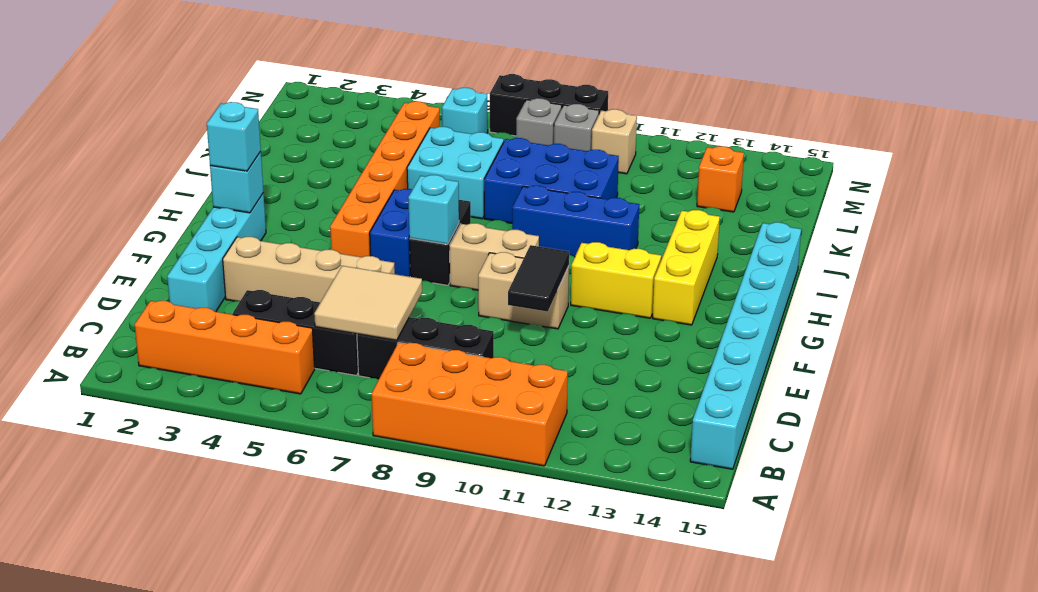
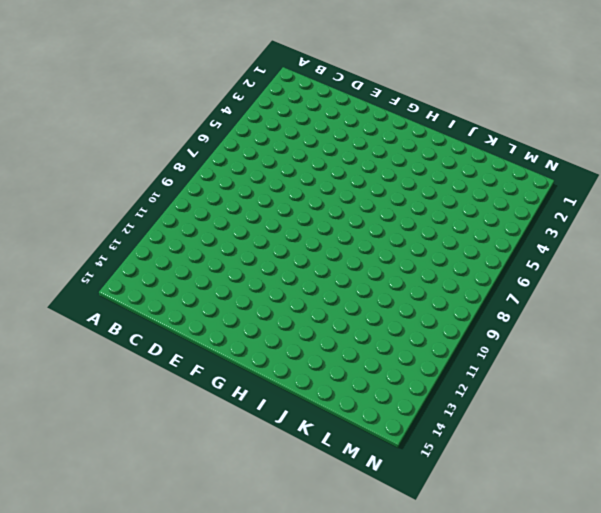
none -> orange 2x4 brick [372,343,568,466]
none -> orange 1x4 brick [135,301,315,394]
none -> cyan 1x8 brick [690,222,801,469]

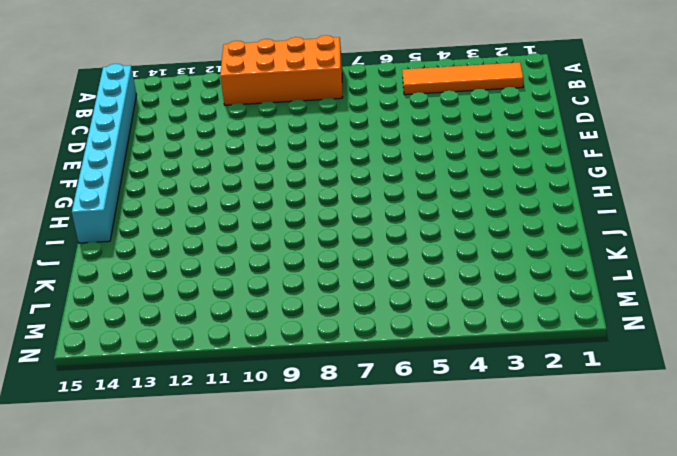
orange 1x4 tile [402,62,523,95] -> orange 1x4 brick [135,301,315,394]
none -> black 1x3 brick [233,290,358,375]
none -> black 1x3 brick [357,317,494,379]
none -> cyan 1x4 brick [167,193,266,312]

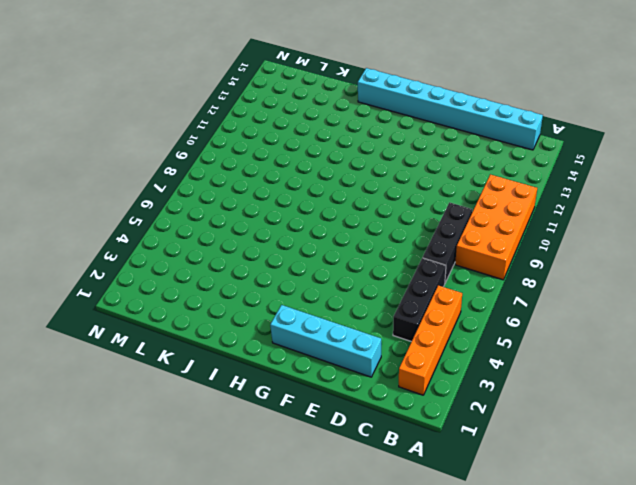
none -> tan 1x4 brick [223,237,395,302]
none -> tan 1x2 brick [478,252,569,329]
none -> orange 1x6 brick [330,101,440,257]

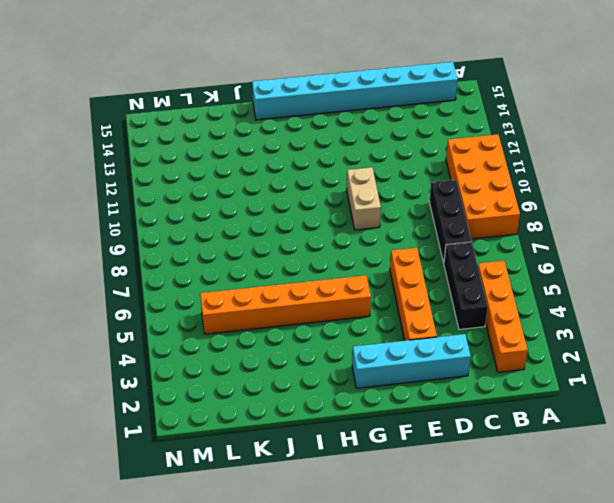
orange 1x4 brick [390,248,437,341] -> tan 1x4 brick [223,237,395,302]
none -> blue 1x2 brick [370,189,412,277]
none -> black 1x2 brick [410,200,471,285]
none -> tan 1x2 brick [450,223,539,290]

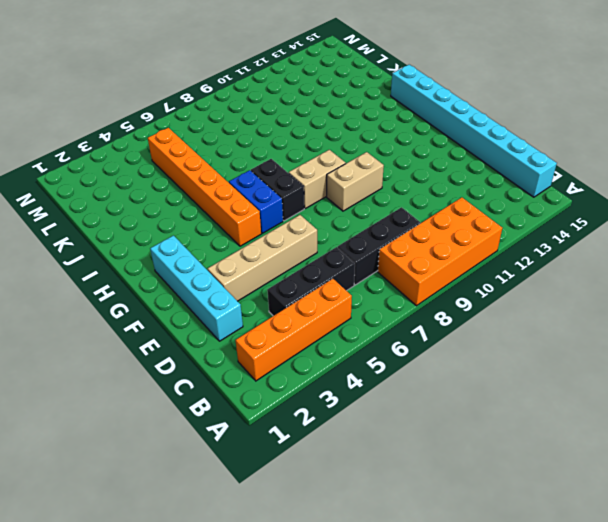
none -> yellow 1x2 brick [571,242,661,318]
none -> yellow 1x3 brick [653,210,720,325]
none -> blue 1x3 brick [512,186,639,257]

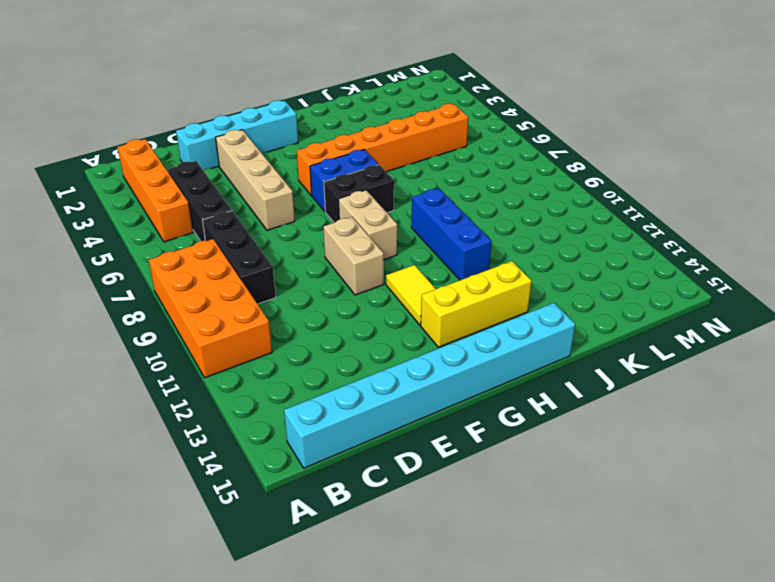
yellow 1x2 tile [386,265,436,325] -> yellow 1x2 brick [571,242,661,318]
none -> cyan 2x2 brick [407,127,504,219]
none -> blue 2x3 brick [484,138,619,223]
none -> orange 1x1 brick [697,146,744,212]

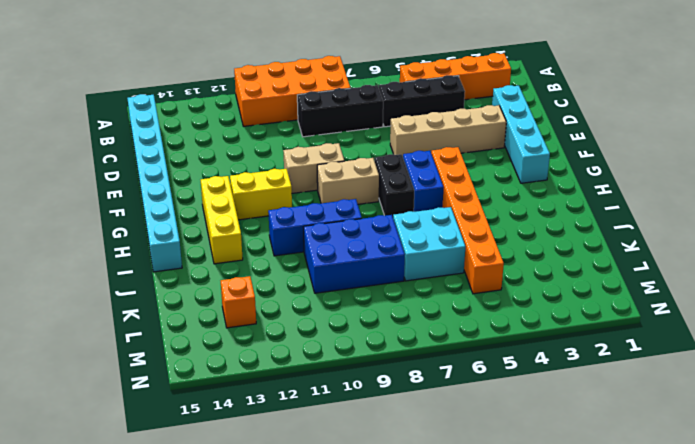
none -> cyan 1x1 brick [442,88,488,134]
none -> grey 1x1 brick [516,98,562,145]
none -> grey 1x1 brick [554,104,599,151]

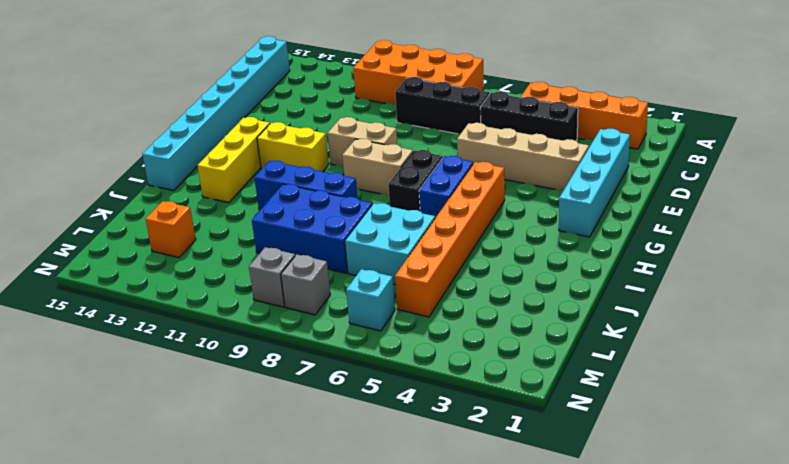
none -> tan 1x1 brick [592,109,637,174]
none -> black 1x3 brick [490,74,608,136]
none -> tan 2x2 tile [314,266,422,340]

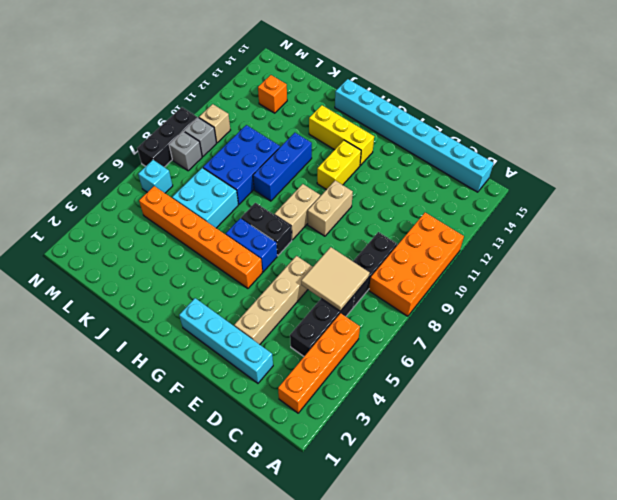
none -> black 1x2 tile [508,245,569,312]
none -> cyan 1x1 brick [210,152,263,213]
none -> cyan 1x1 brick [408,175,459,244]

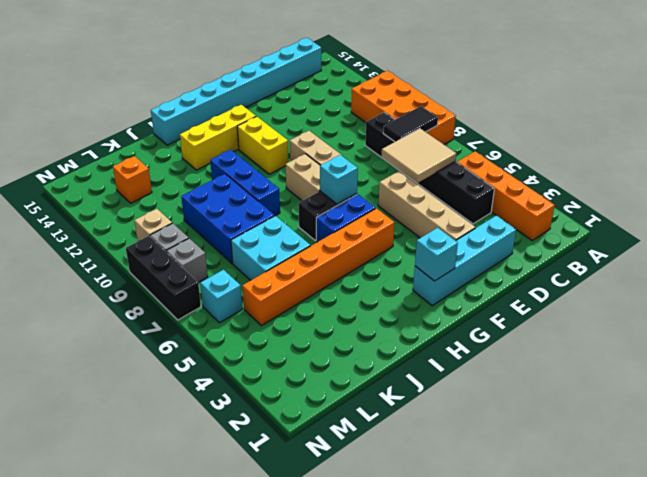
black 1x2 tile [383,106,438,142] -> black 1x2 tile moved to [508,245,569,312]
none -> cyan 1x1 brick [207,102,261,171]

